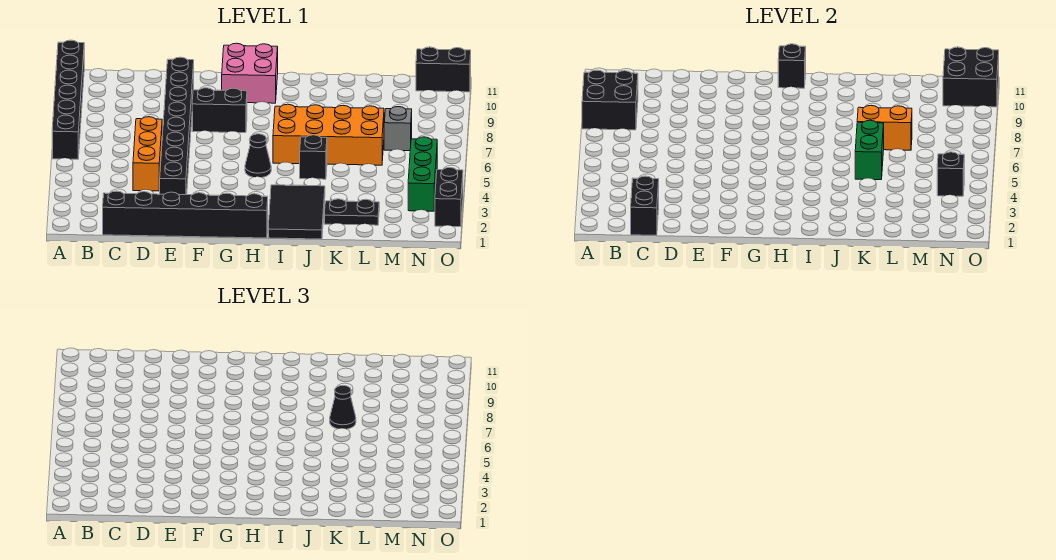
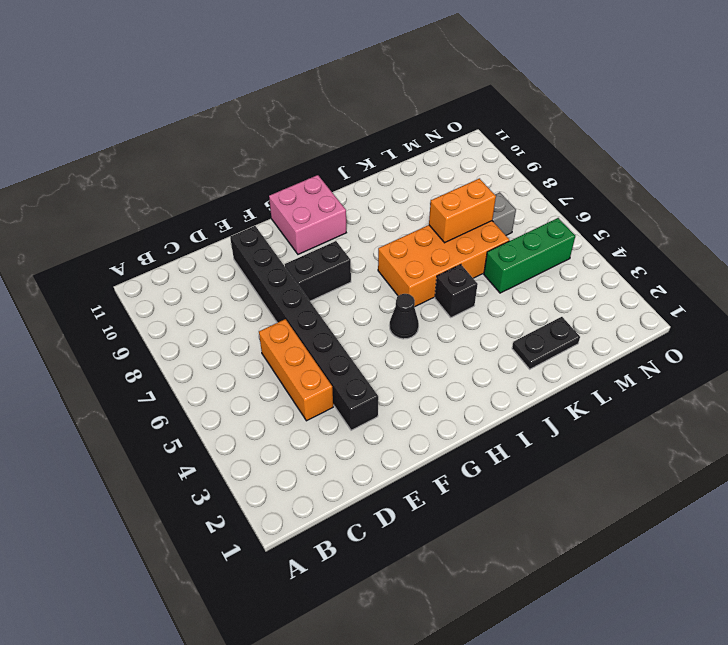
green 1x3 brick [484,218,575,293] -> green 1x3 brick turned to [408,137,437,211]
none -> black 1x6 brick [52,40,84,159]
none -> black 1x6 brick [103,191,268,238]
none -> black 2x3 tile [268,185,325,239]

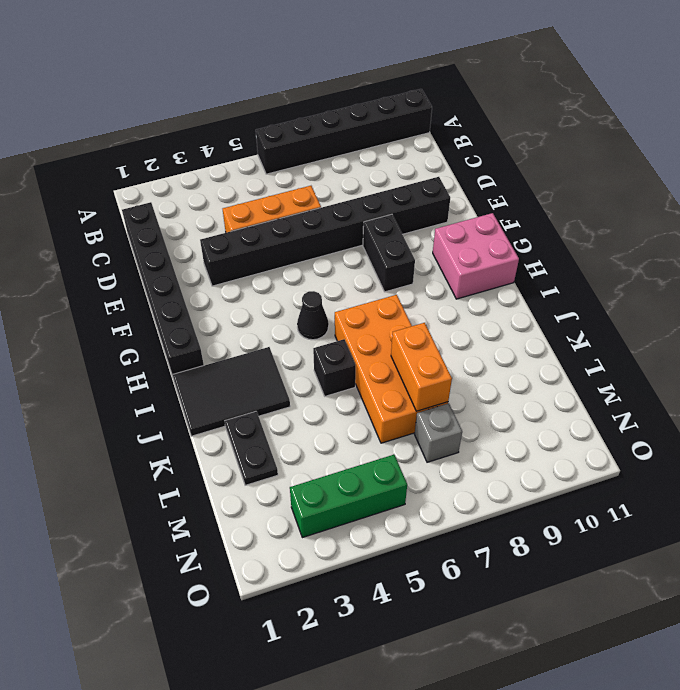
none -> black 1x2 brick [416,47,471,92]
none -> black 1x2 brick [435,167,463,227]
none -> black 2x2 brick [582,70,638,130]

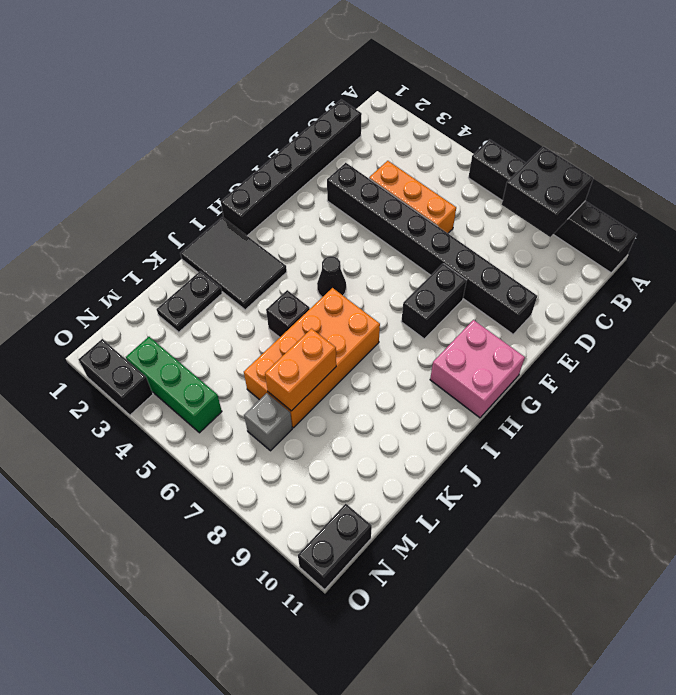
none -> black 1x2 brick [631,176,659,235]
none -> black 1x1 brick [778,44,806,88]
none -> green 1x2 brick [855,120,884,180]

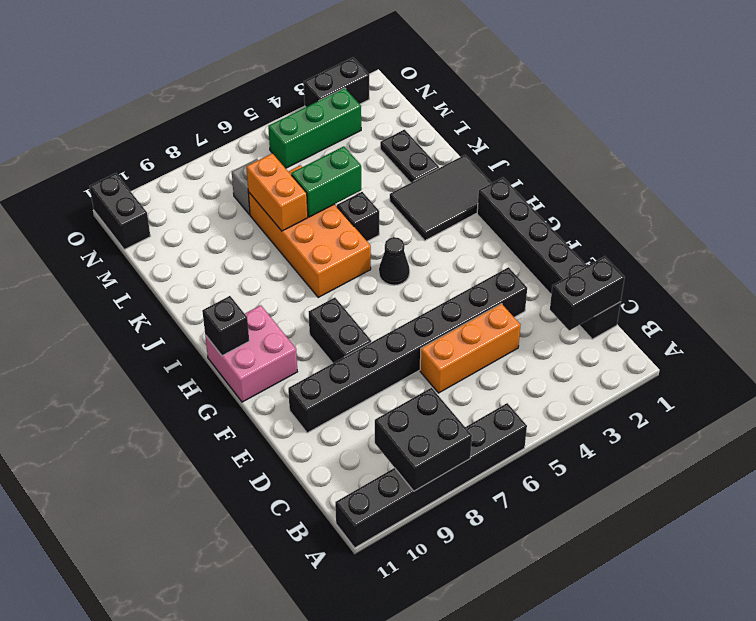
none -> black 1x1 brick [937,152,964,196]
none -> black 2x2 brick [943,47,999,107]
none -> black 1x1 cone [330,385,356,429]

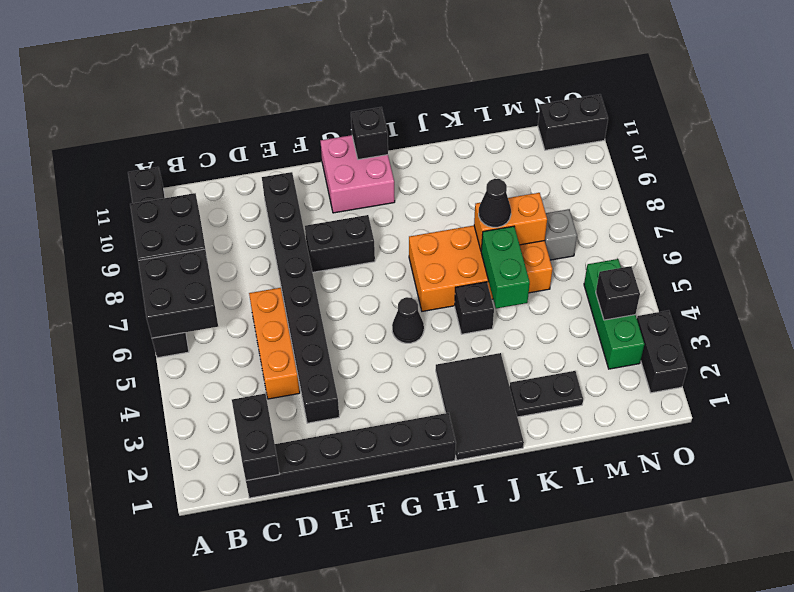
black 2x2 brick [138,249,218,338] -> black 2x2 brick moved to [943,47,999,107]

